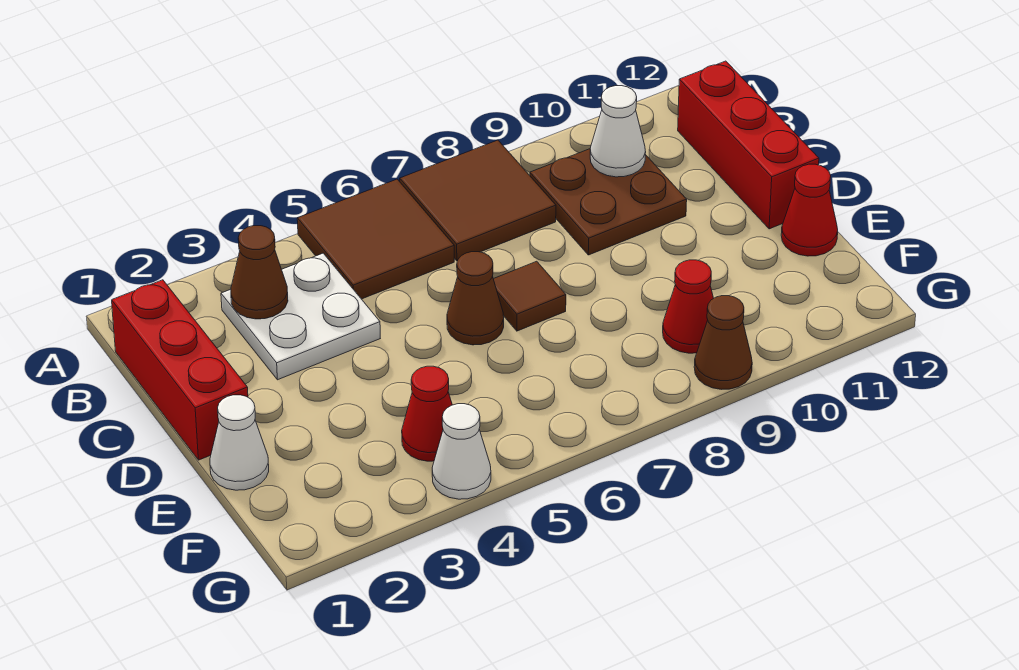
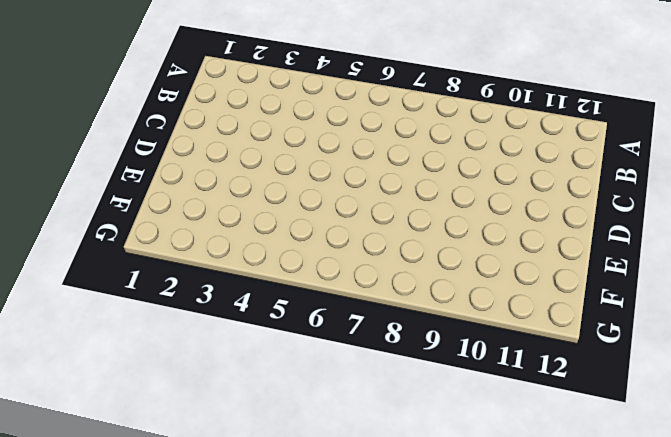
none -> brown 2x2 tile [297,179,454,299]
none -> brown 2x2 tile [400,140,556,261]
none -> red 1x3 brick [112,280,248,460]

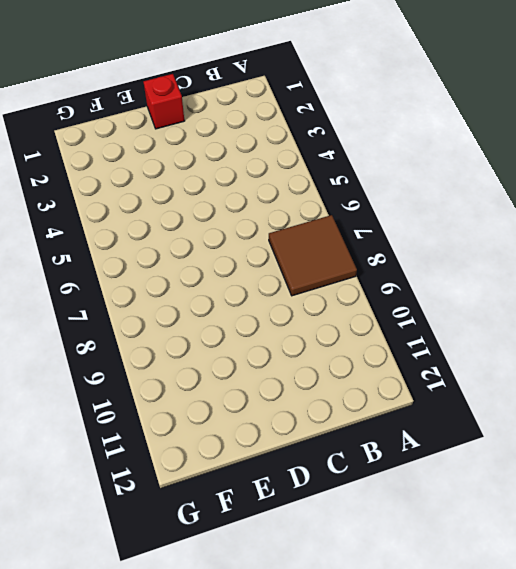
red 1x1 brick [144,74,184,129] -> red 1x3 brick [112,280,248,460]
none -> brown 2x2 tile [297,179,454,299]
none -> white 2x2 plate [221,253,380,380]
none -> brown 2x2 plate [530,149,687,255]

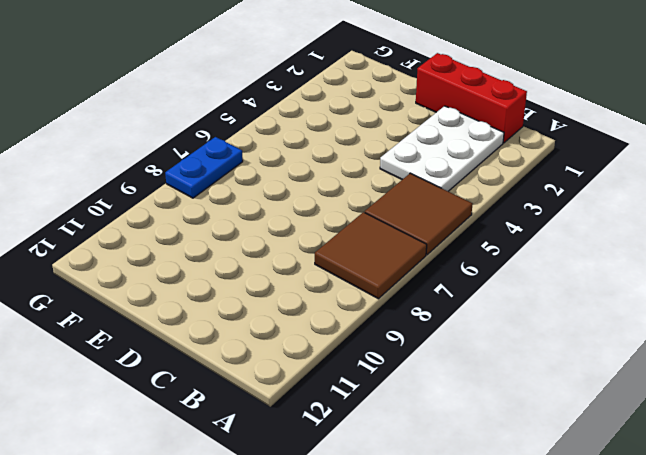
white 2x3 plate [380,106,504,191] -> white 2x2 plate [221,253,380,380]
blue 1x2 plate [165,137,243,198] -> none
none -> brown 2x2 plate [530,149,687,255]
none -> red 1x3 brick [678,61,819,229]
none -> brown 1x1 cone [447,252,504,345]

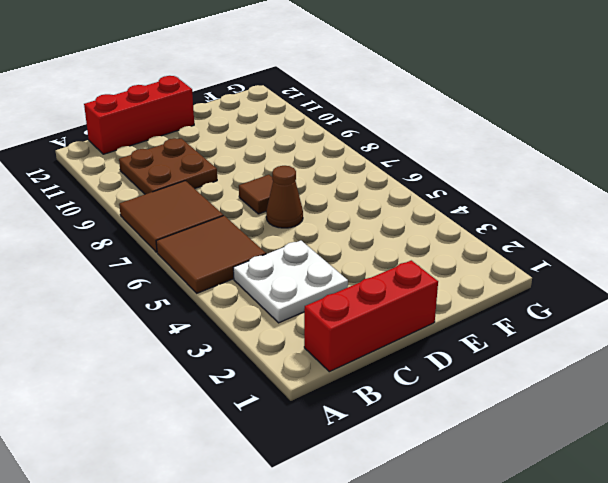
none -> white 1x1 cone [210,395,269,490]
none -> red 1x1 cone [781,164,838,256]
none -> red 1x1 cone [402,366,452,461]

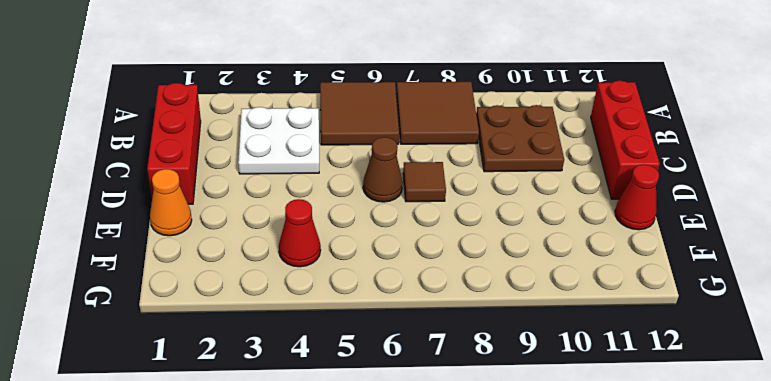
orange 1x1 cone [150,169,192,236] -> white 1x1 cone [210,395,269,490]
none -> red 1x1 cone [663,260,714,353]
none -> white 1x1 cone [432,404,491,499]
none -> brown 1x1 cone [694,296,752,389]

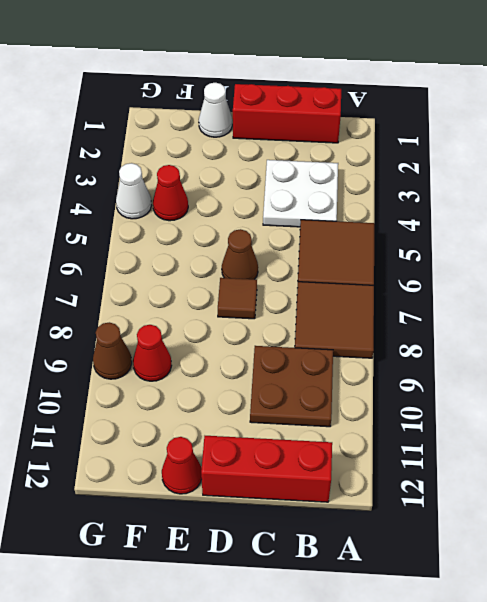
none -> brown 1x1 cone [231,226,288,319]
none -> white 1x1 cone [590,86,646,177]

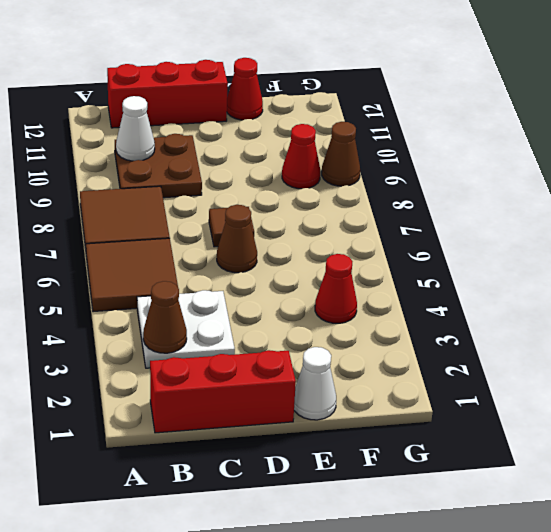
none -> white 1x1 cone [432,404,491,499]

